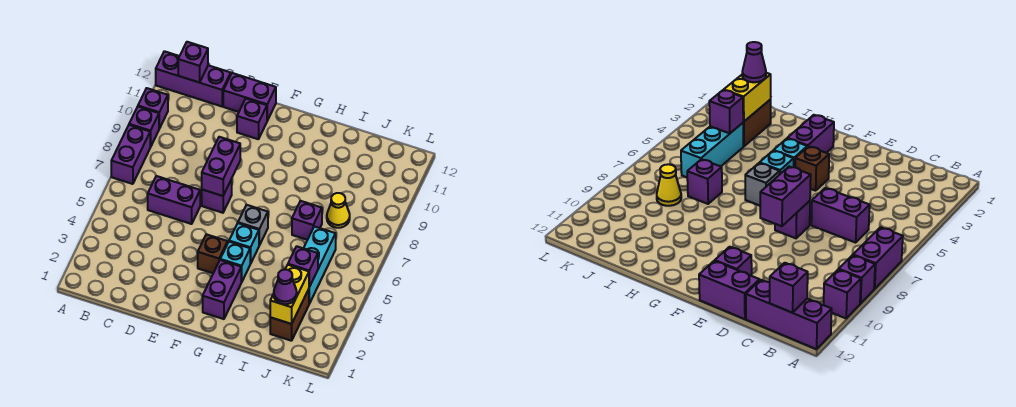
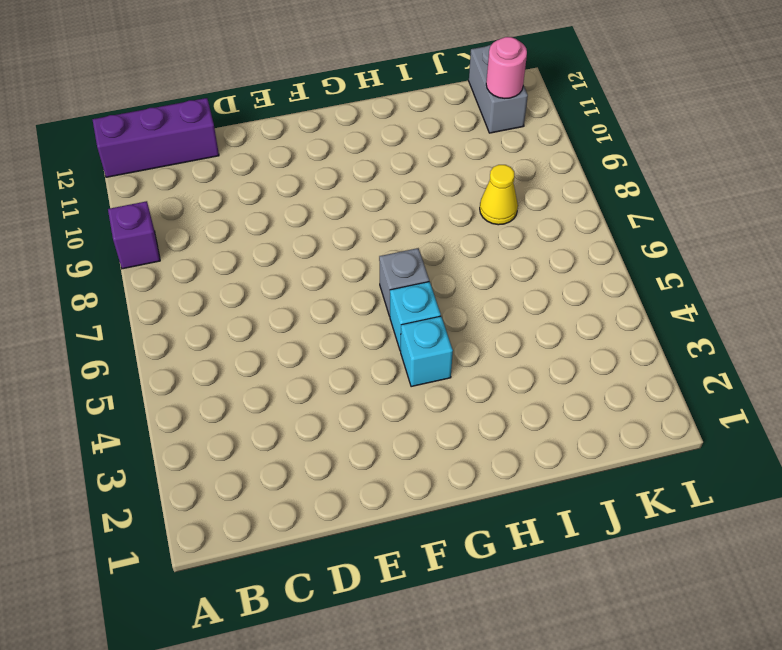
grey 1x2 brick [469,45,528,133] -> none
pink 1x1 round brick [486,37,527,98] -> none
none -> purple 1x2 brick [111,125,150,184]
none -> purple 1x1 brick [138,88,168,129]
none -> purple 1x2 brick [148,176,200,224]

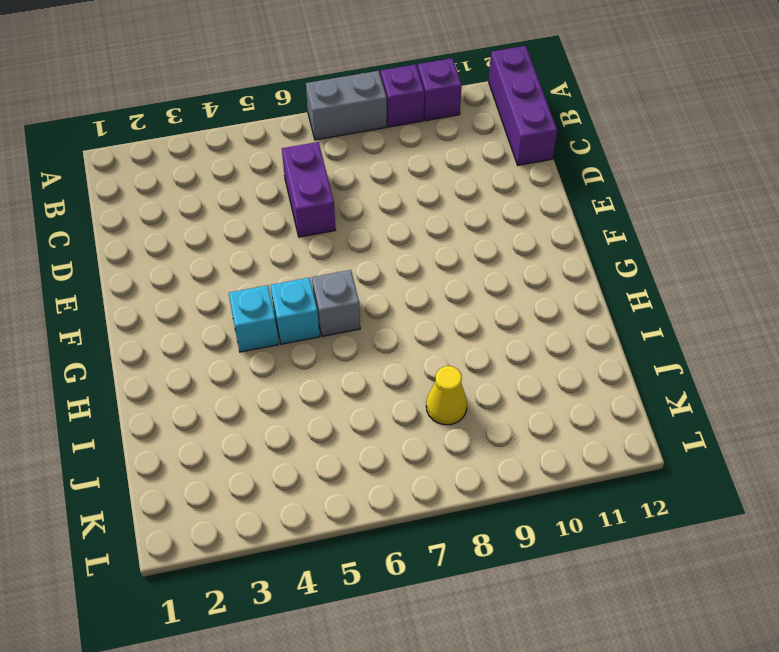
grey 1x2 brick [306,71,387,140] -> purple 1x2 brick [111,125,150,184]
none -> purple 1x2 brick [223,73,276,121]
none -> purple 1x1 brick [202,179,232,213]
none -> purple 1x1 brick [237,99,267,139]

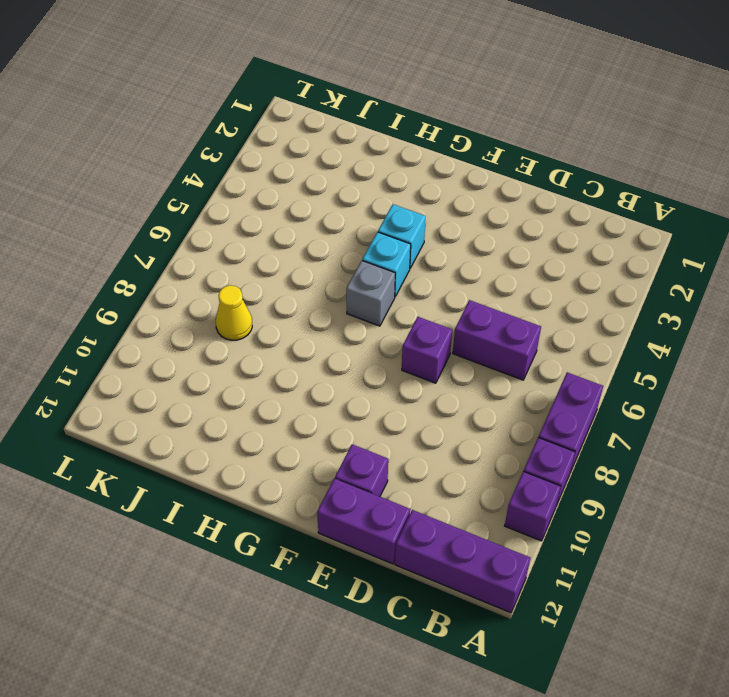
none -> brown 1x1 brick [198,234,228,273]
none -> purple 1x2 brick [203,260,241,319]
none -> purple 1x1 brick [292,201,322,240]

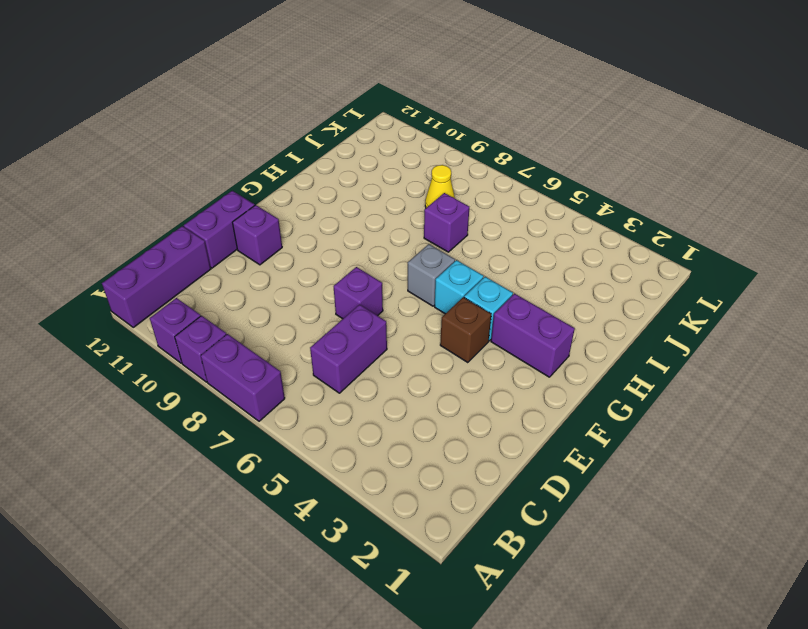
none -> brown 1x2 brick [270,289,309,341]
none -> cyan 1x3 brick [304,226,336,304]
none -> purple 1x1 brick [178,42,208,83]

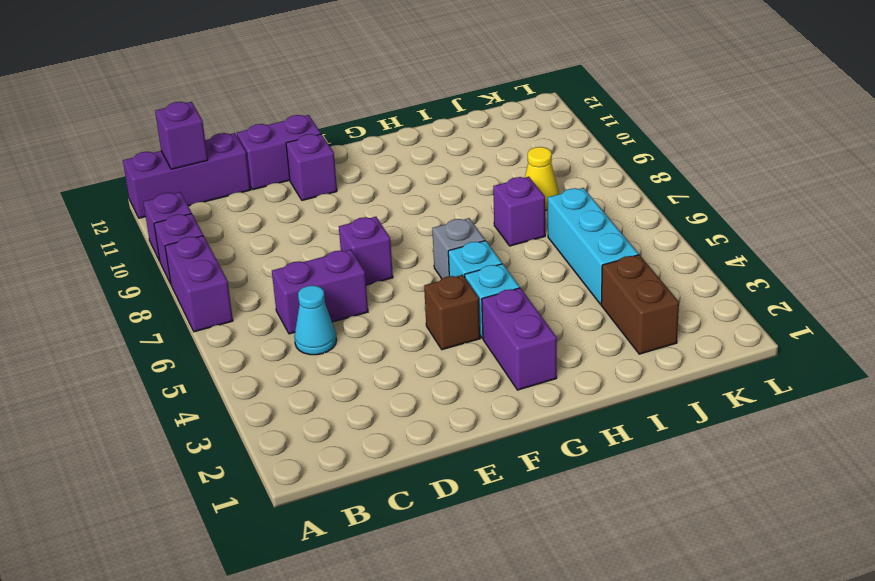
cyan 1x1 cone [294,285,336,355] -> none
none -> purple 1x2 brick [202,137,240,196]
none -> yellow 1x2 brick [270,265,309,324]
none -> purple 1x1 brick [288,246,318,287]

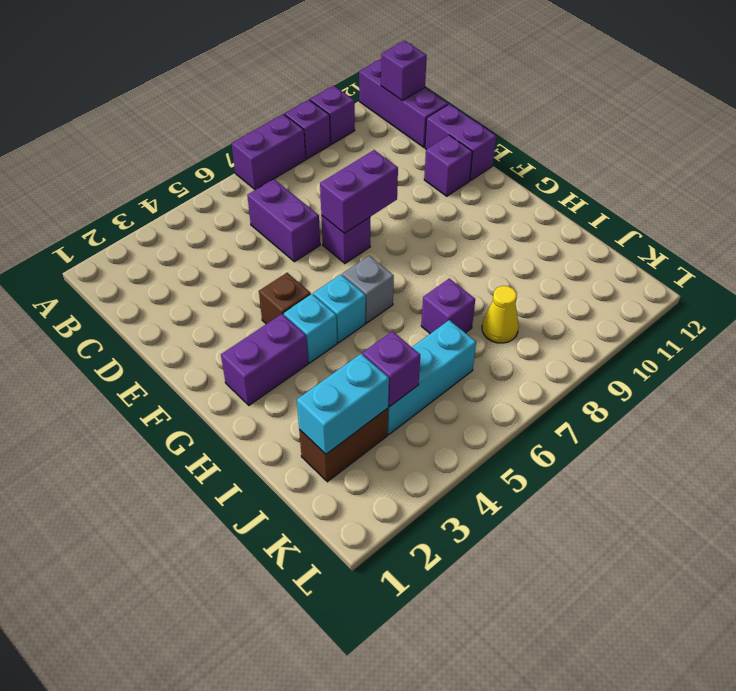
cyan 1x2 brick [297,354,389,454] -> yellow 1x2 brick [270,265,309,324]
none -> purple 1x1 cone [274,269,297,304]

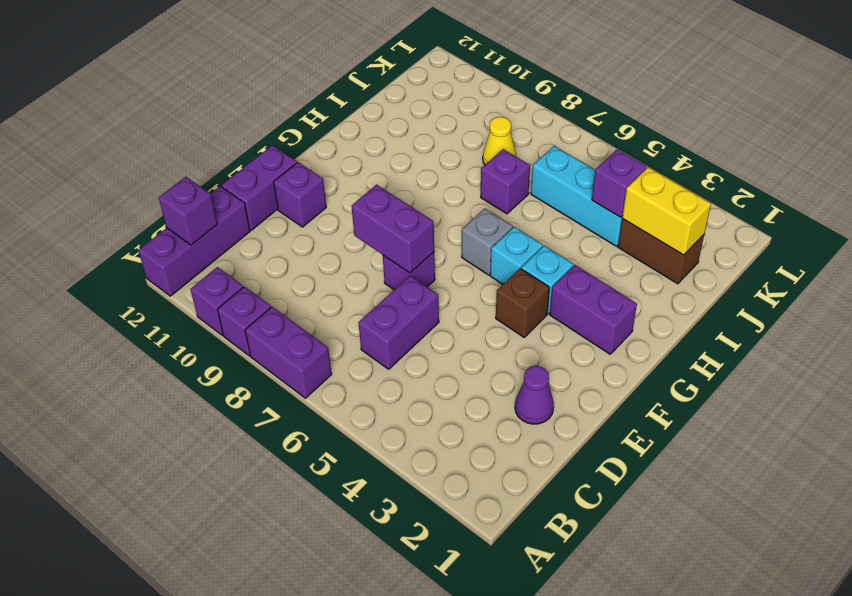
purple 1x1 cone [515,366,554,424] -> purple 1x1 cone moved to [274,269,297,304]

